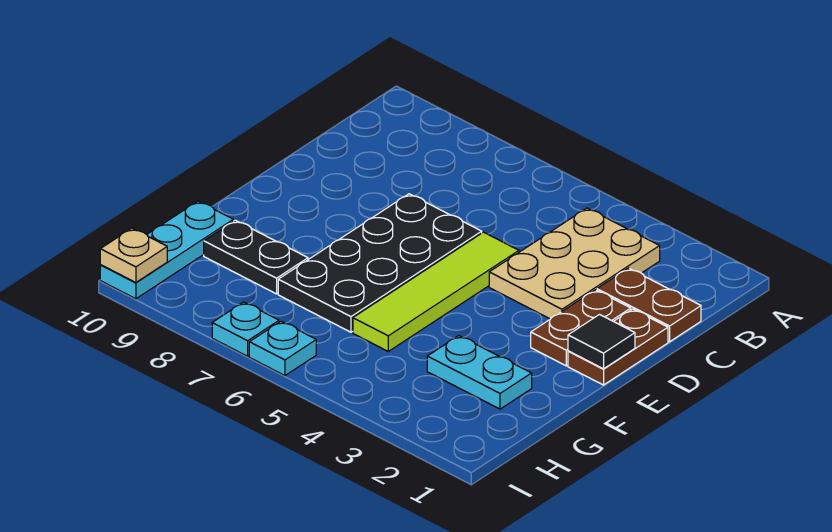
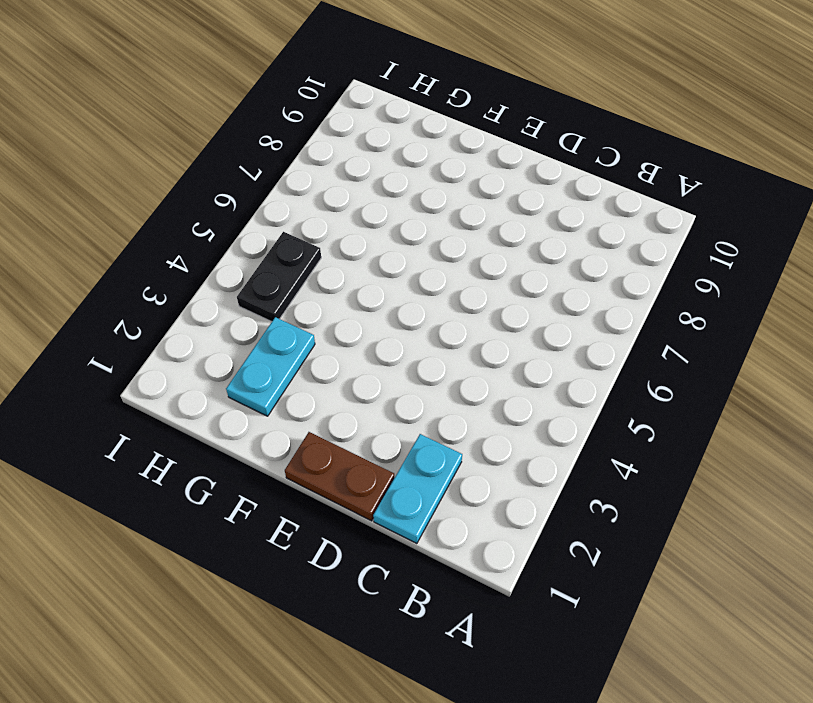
cyan 1x2 plate [373,434,462,544] -> brown 1x2 plate [597,268,701,342]
black 1x2 plate [237,232,321,322] -> black 1x2 plate moved to [204,220,308,294]
none -> tan 2x3 plate [489,208,660,319]
none -> brown 1x2 plate [531,290,631,366]
none -> lime 1x4 tile [353,232,519,351]

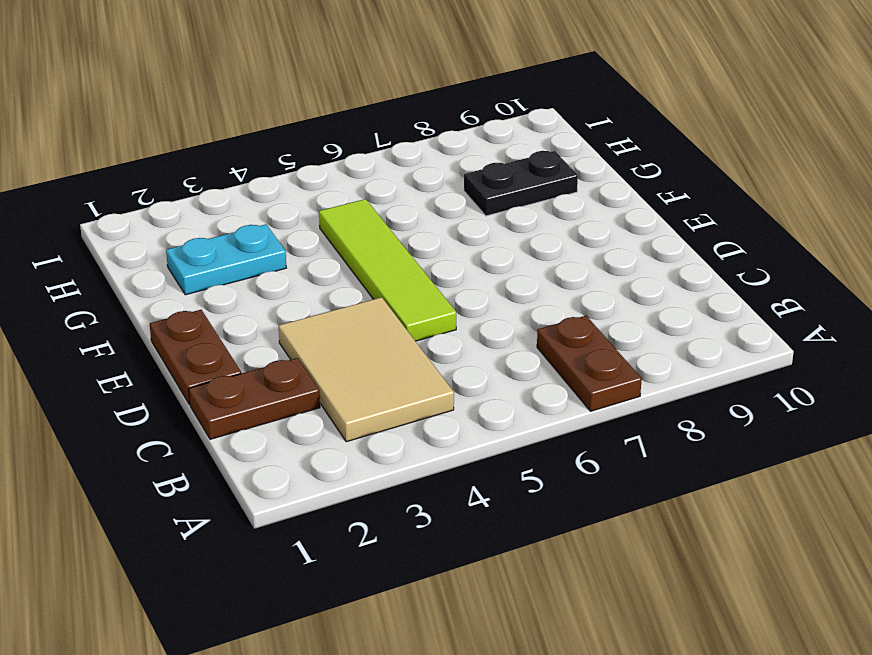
brown 1x2 plate [537,316,642,411] -> brown 1x2 plate moved to [531,290,631,366]
tan 2x3 tile [279,297,454,442] -> tan 2x3 plate [489,208,660,319]
none -> black 2x4 plate [278,194,482,332]
none -> cyan 1x3 plate [100,201,233,299]
none -> cyan 1x1 plate [249,321,316,376]

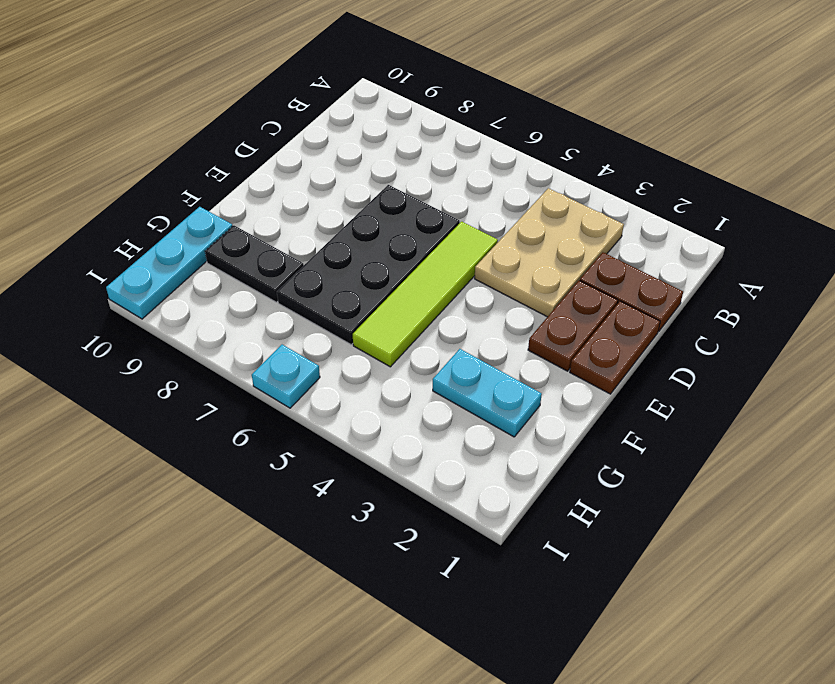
none -> cyan 1x1 plate [212,302,279,356]
none -> black 1x1 tile [568,315,635,369]
none -> tan 1x1 plate [100,228,167,283]

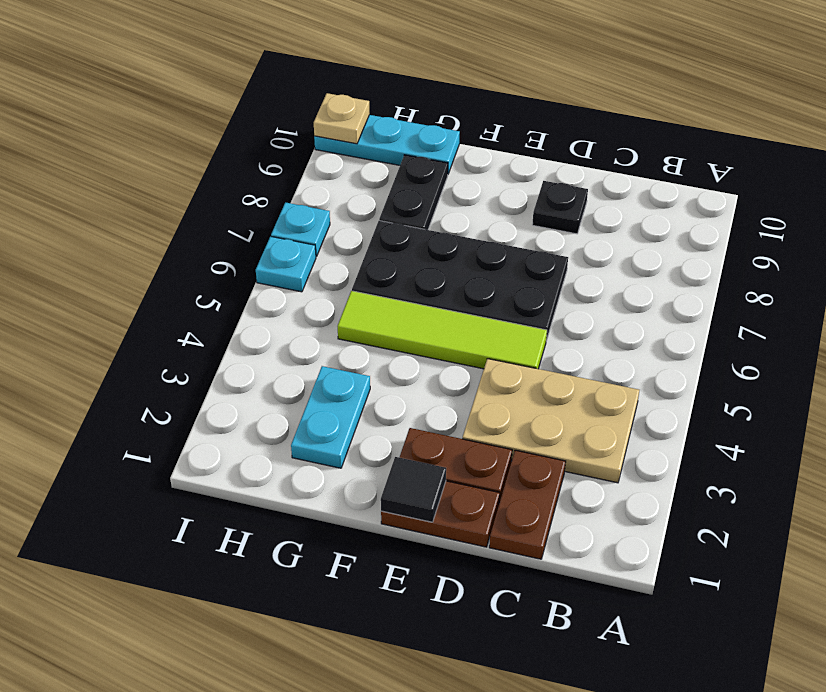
black 1x1 plate [532,181,588,234] -> none

